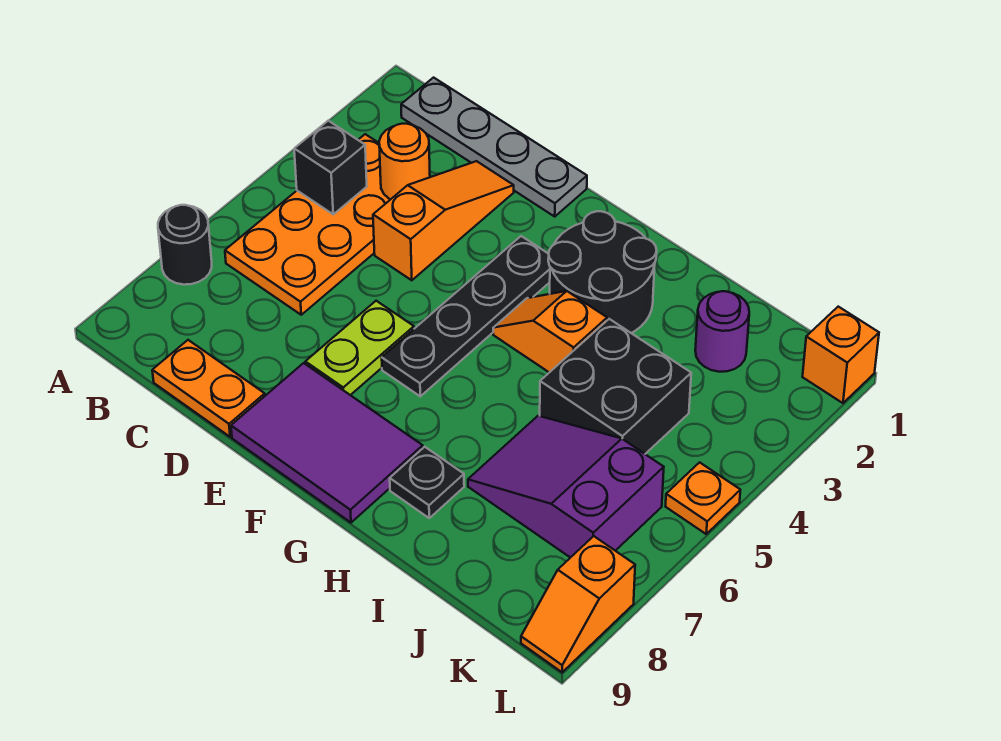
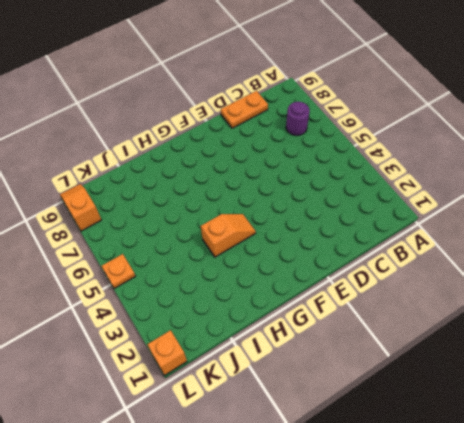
purple 1x1 round brick [286,102,310,136] -> purple 1x1 round brick moved to [695,291,749,372]
none -> black 1x1 round brick [158,205,212,285]
none -> grey 1x4 plate [401,78,587,216]
none -> orange 2x4 plate [225,134,391,315]

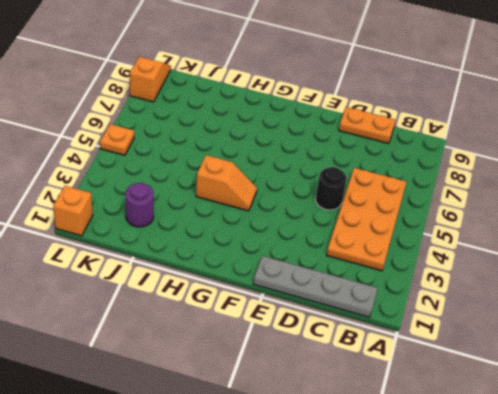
black 1x1 round brick [315,167,347,210] -> black 1x1 round brick moved to [158,205,212,285]
none -> orange 1x3 slope [373,161,514,280]
none -> lime 1x2 plate [305,301,414,395]
none -> purple 2x3 tile [231,363,423,523]

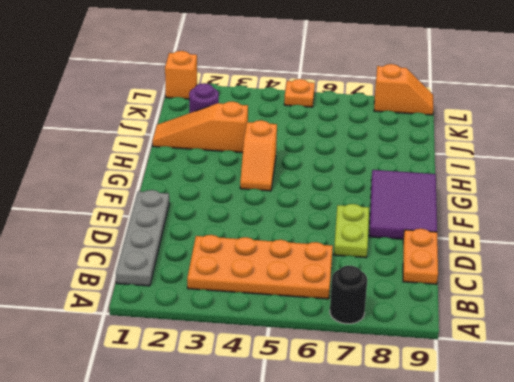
lime 1x2 plate [334,204,369,258] -> lime 1x2 plate turned to [305,301,414,395]
orange 1x3 slope [152,102,248,153] -> orange 1x3 slope moved to [373,161,514,280]
none -> black 1x4 plate [382,236,550,396]
none -> black 2x2 round brick [548,211,657,333]
none -> black 1x1 plate [390,447,464,518]

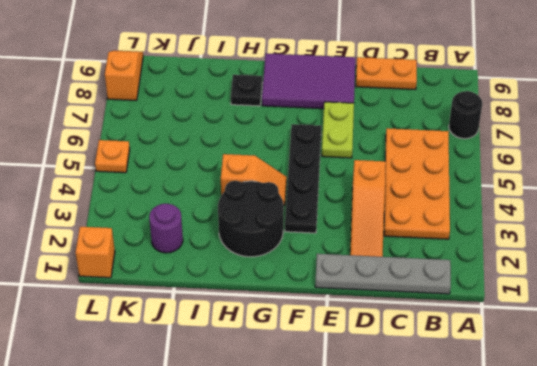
none -> black 2x2 brick [540,319,691,454]
none -> purple 2x3 slope [468,416,664,558]
none -> black 1x1 brick [294,121,367,214]

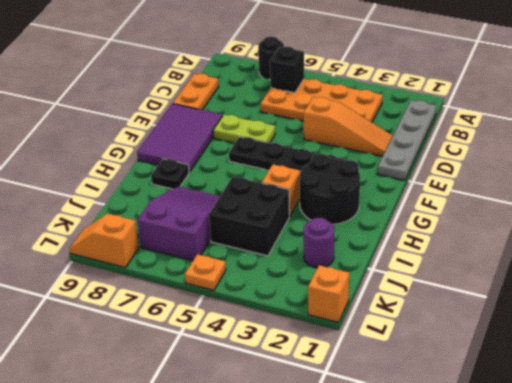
black 1x1 brick [270,47,304,93] -> black 1x1 brick moved to [294,121,367,214]
none -> orange 1x1 round brick [379,124,430,199]

